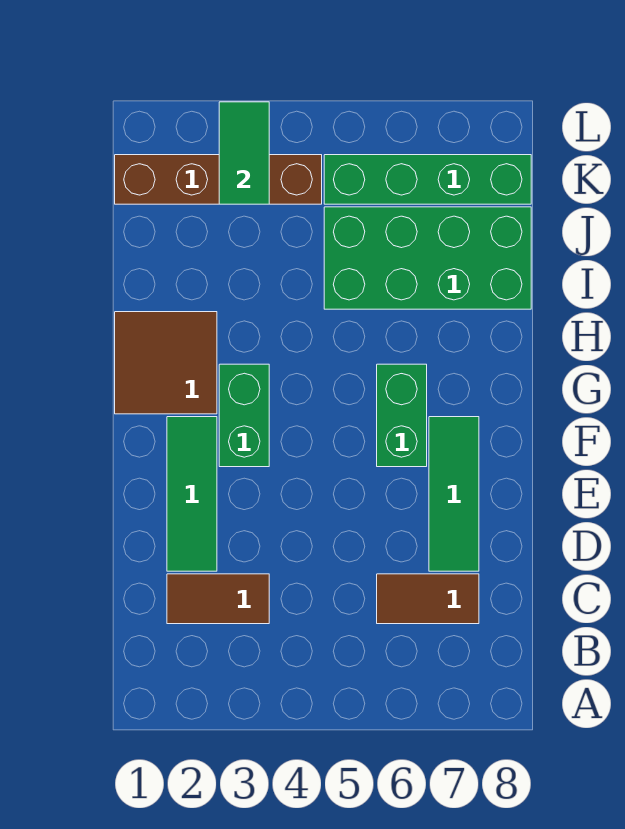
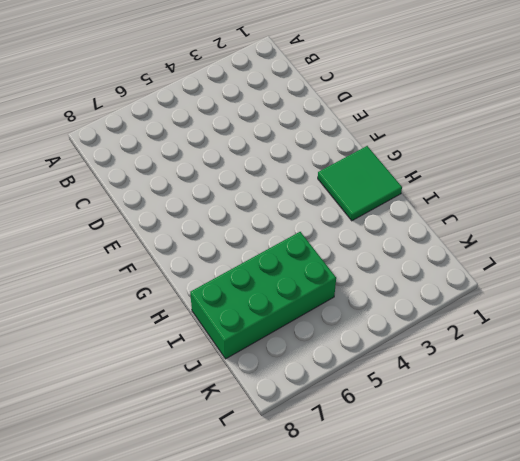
green 2x2 tile [318,146,402,221] -> brown 2x2 tile [115,312,217,414]
none -> brown 1x2 tile [167,574,269,624]
none -> brown 1x2 tile [377,574,479,624]

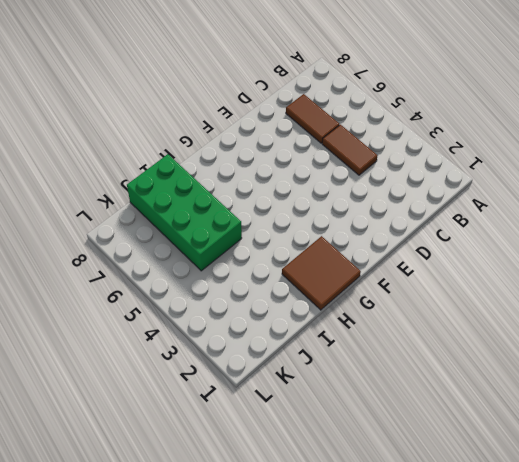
brown 1x2 tile [322,125,377,175] -> brown 1x2 tile moved to [167,574,269,624]
none -> green 1x3 tile [167,417,217,571]
none -> green 1x3 tile [429,417,479,571]

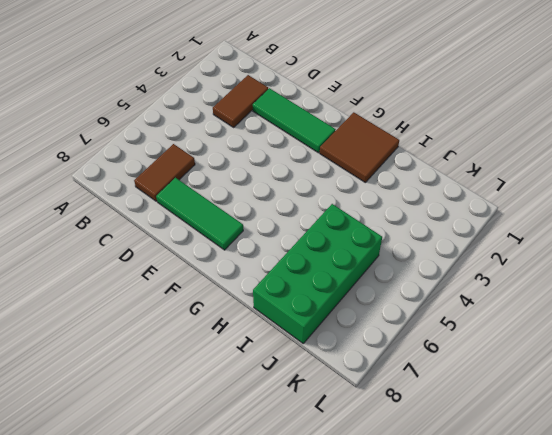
none -> green 1x2 brick [219,364,269,467]
none -> green 1x2 brick [377,364,427,467]

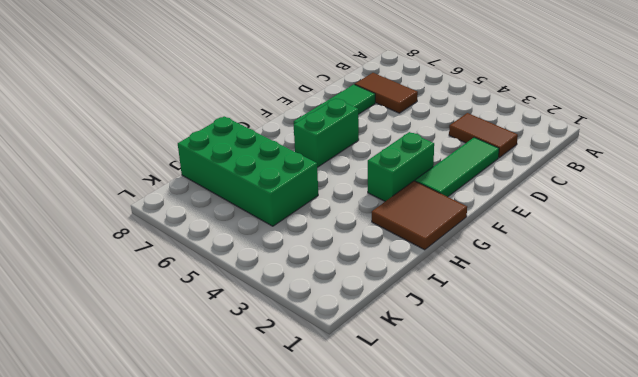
none -> brown 1x4 brick [115,155,322,204]
none -> green 1x4 brick [324,155,531,204]

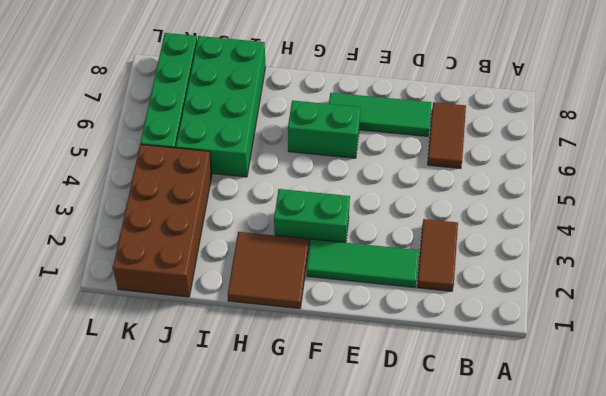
brown 2x4 brick [113,145,212,297] -> brown 1x4 brick [115,155,322,204]
none -> green 1x2 tile [219,102,269,204]

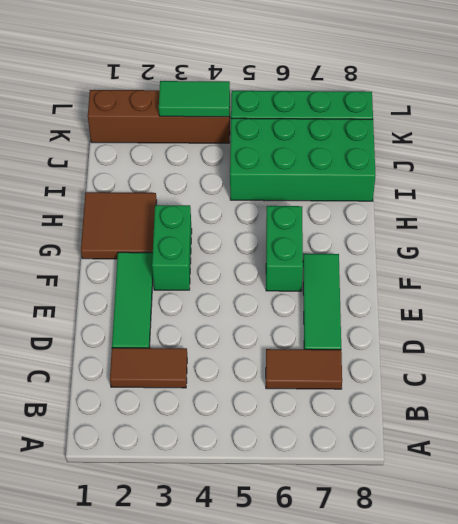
green 1x2 tile [159,81,230,117] -> green 1x2 tile turned to [219,102,269,204]

